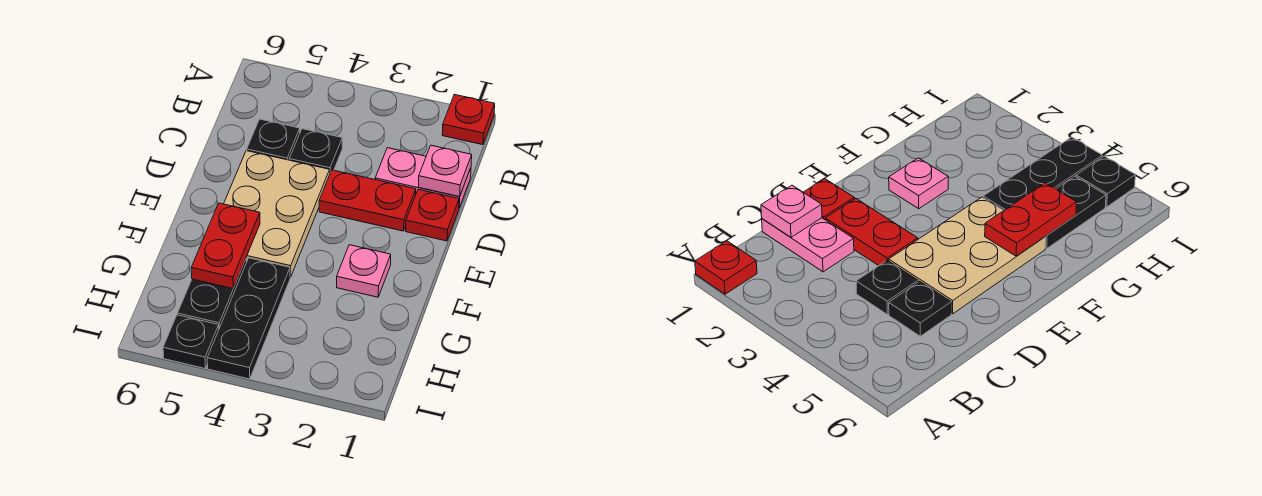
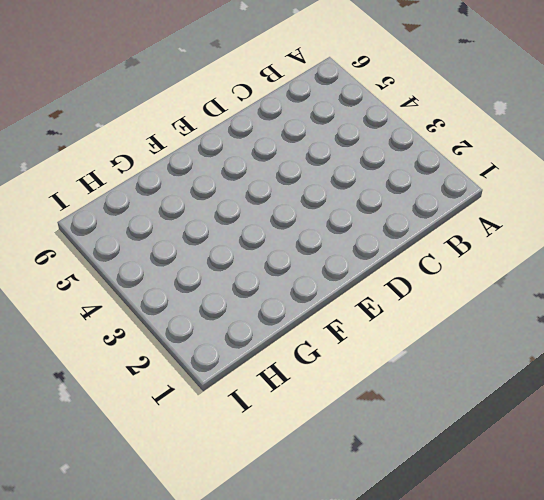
none -> red 1x1 plate [442,94,495,145]
none -> pink 1x2 plate [375,148,471,208]
none -> black 1x1 plate [289,129,342,173]

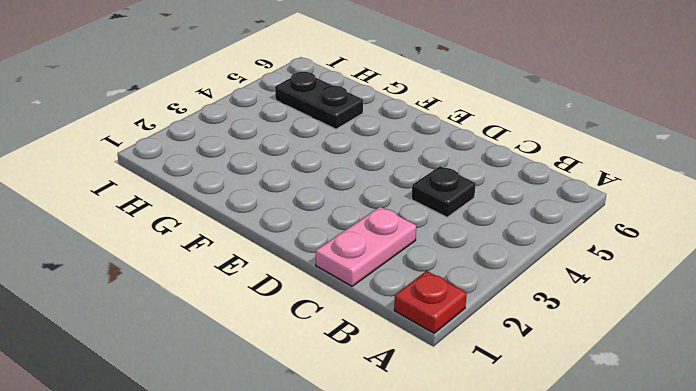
none -> black 1x1 plate [247,119,300,160]
none -> red 1x1 plate [406,189,459,241]
none -> red 1x2 plate [319,170,416,231]

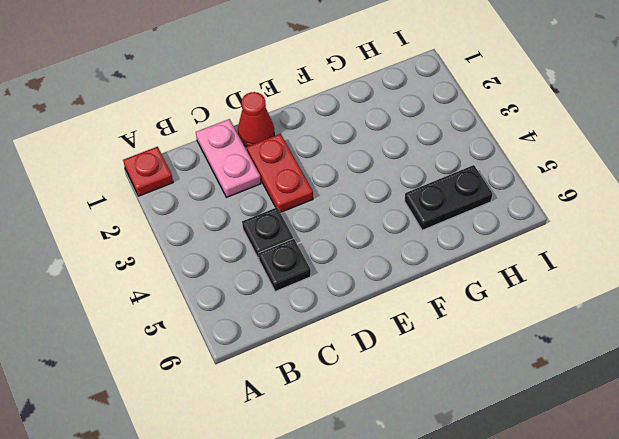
red 1x1 cone [238,92,274,147] -> red 1x1 plate [406,189,459,241]
none -> tan 2x3 plate [224,151,330,277]
none -> pink 1x1 plate [337,245,391,297]
none -> black 1x3 plate [207,258,290,379]

